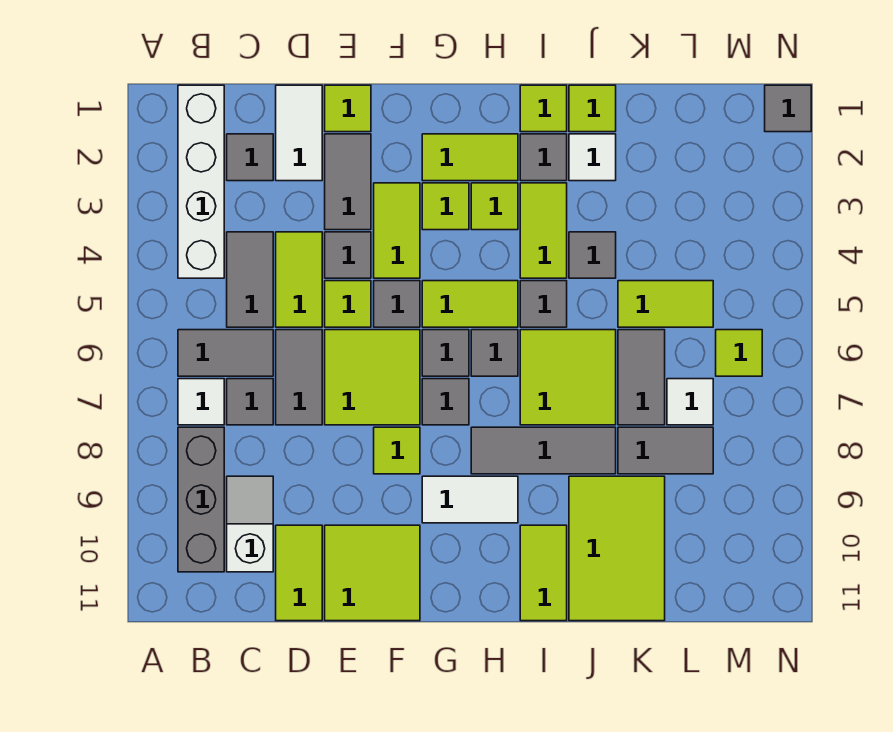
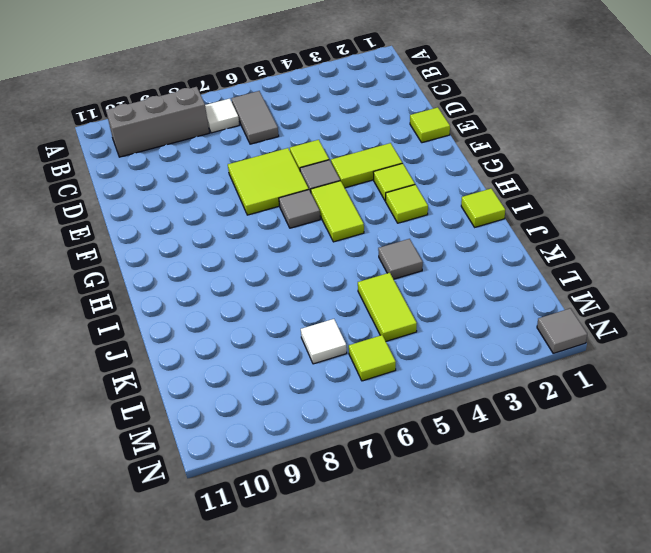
none -> white 1x4 brick [178,85,224,278]
none -> grey 1x1 tile [227,134,273,181]
none -> grey 1x2 tile [227,232,273,327]
none -> grey 1x1 tile [227,379,273,425]

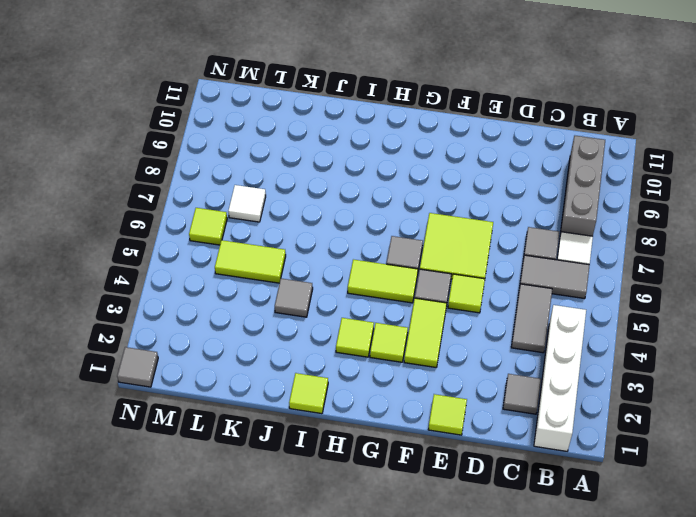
none -> white 1x2 slope [227,476,273,572]
none -> white 1x2 tile [276,85,322,181]
none -> lime 1x2 tile [276,232,322,327]
none -> grey 1x2 tile [276,330,322,425]

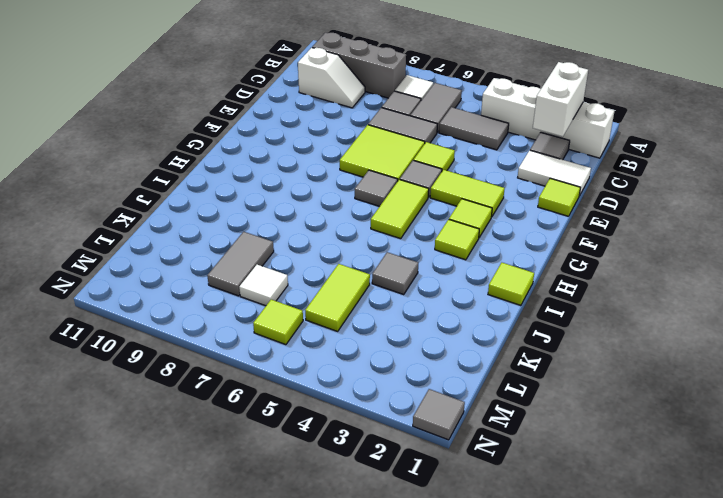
white 1x2 brick [533,62,588,136] -> none
none -> lime 1x2 tile [276,232,322,327]
none -> lime 1x2 tile [276,525,322,621]
none -> grey 1x2 tile [325,134,371,230]
none -> grey 1x1 tile [325,232,371,278]

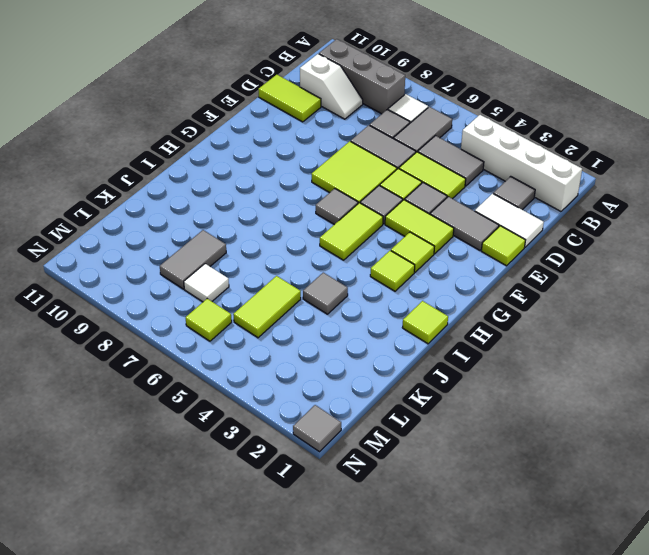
none -> lime 2x2 tile [325,525,420,621]
none -> lime 1x1 tile [374,427,420,474]
none -> lime 1x2 tile [422,134,518,181]
none -> grey 1x1 tile [422,379,469,425]

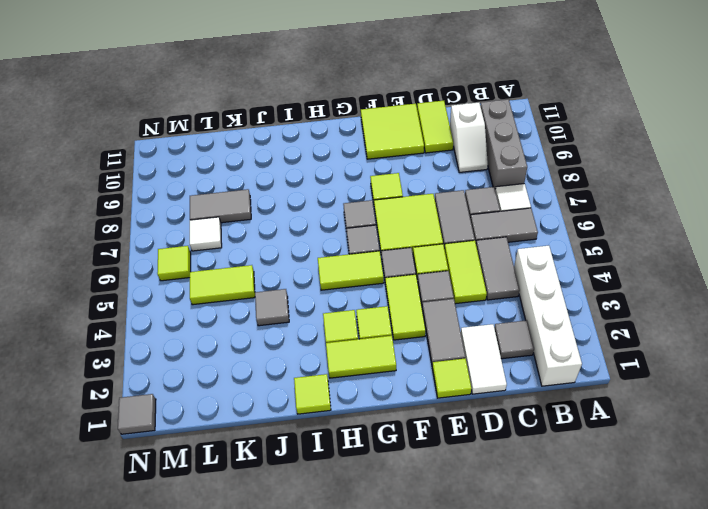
none -> white 1x2 tile [422,476,518,523]
none -> grey 1x1 tile [471,330,518,376]
none -> grey 1x3 tile [471,427,616,474]
none -> grey 1x1 tile [520,134,567,181]

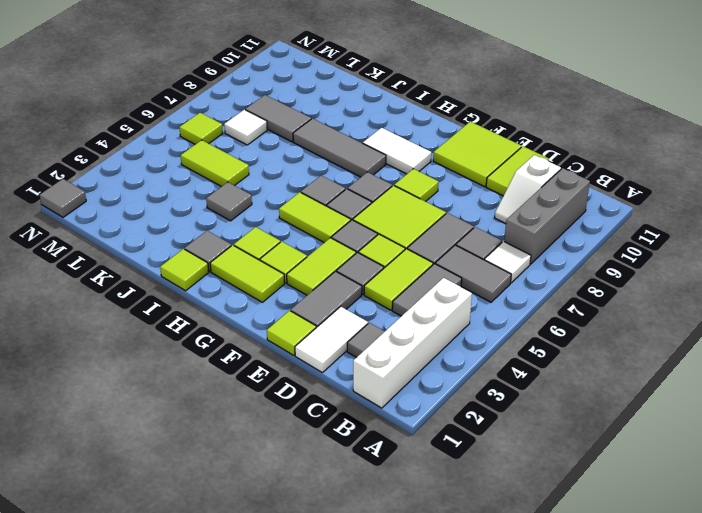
none -> lime 1x2 tile [520,183,567,278]
none -> grey 1x1 tile [520,281,567,327]
none -> lime 2x2 tile [520,330,616,425]
none -> lime 1x2 tile [520,525,567,621]

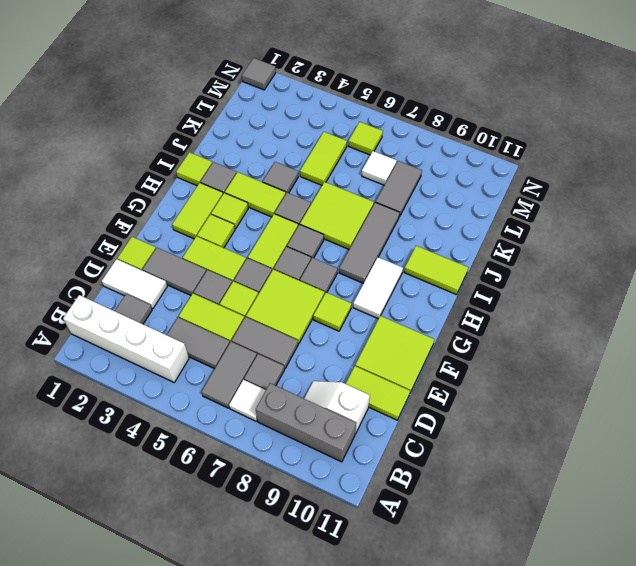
none -> lime 1x1 tile [569,85,616,132]
none -> white 1x1 tile [569,134,616,181]
none -> lime 2x3 tile [569,476,665,621]
none -> grey 1x2 tile [618,330,665,425]

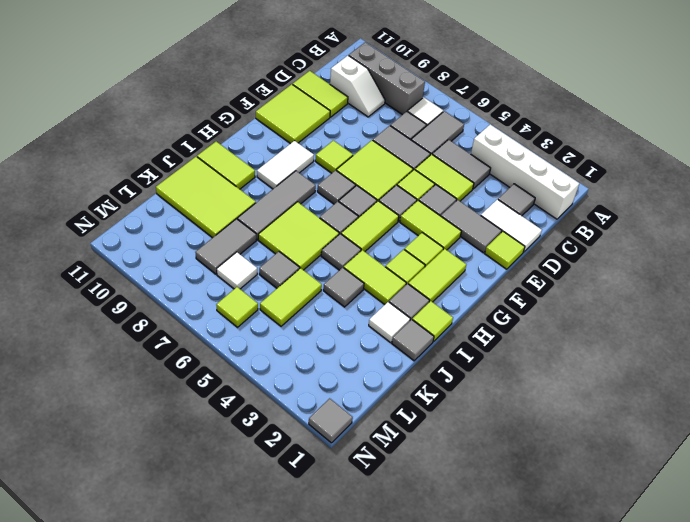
grey 1x1 tile [392,320,434,361] -> lime 1x1 tile [569,85,616,132]
grey 1x1 tile [259,252,300,288] -> grey 1x2 tile [618,330,665,425]

